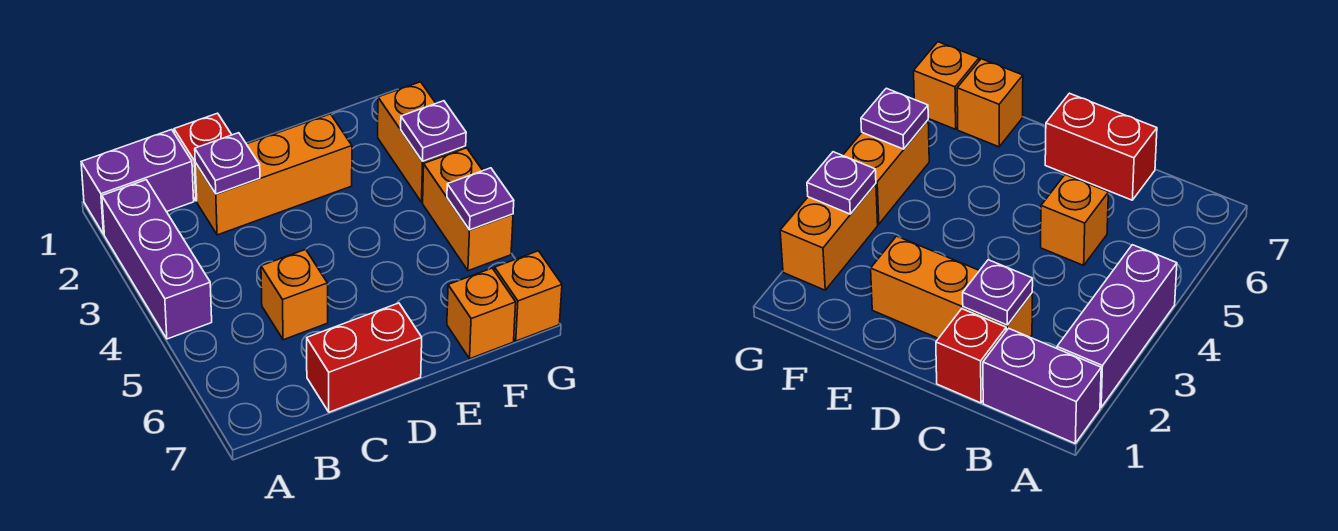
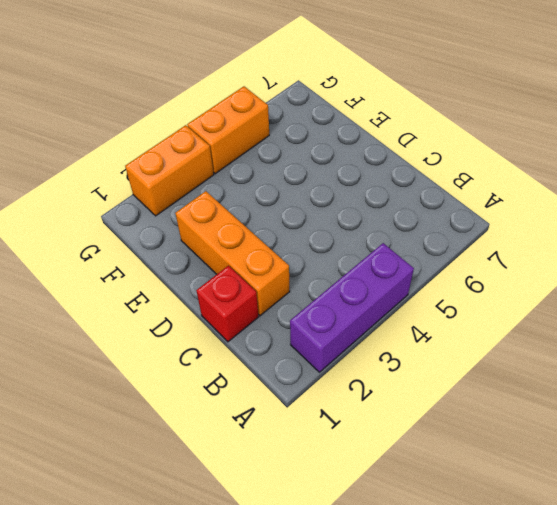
none -> purple 1x2 brick [81,130,194,234]
none -> orange 1x1 brick [261,249,328,340]
none -> red 1x2 brick [307,303,422,412]

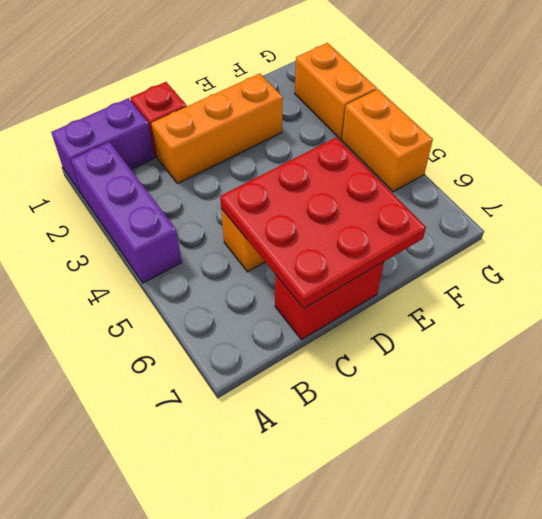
red 3x3 plate [220,137,426,309] -> none
none -> orange 1x1 brick [447,268,516,359]
none -> orange 1x1 brick [495,251,562,341]
none -> purple 1x1 plate [195,133,260,194]

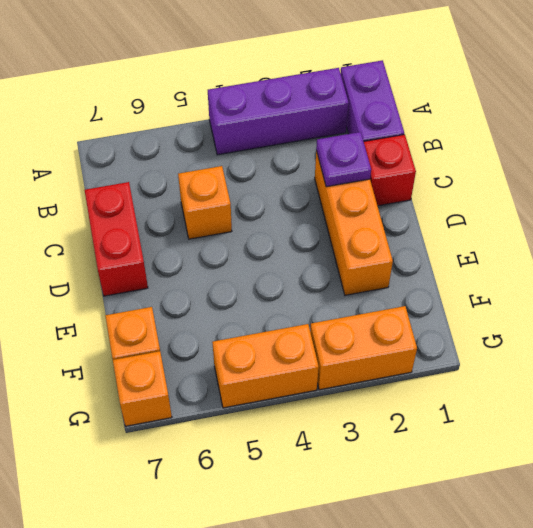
none -> purple 1x1 plate [401,101,466,161]
none -> purple 1x1 plate [447,168,514,230]

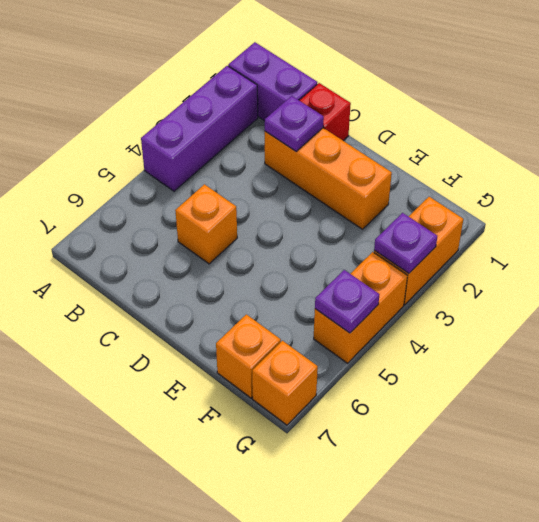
none -> red 1x2 brick [307,303,422,412]

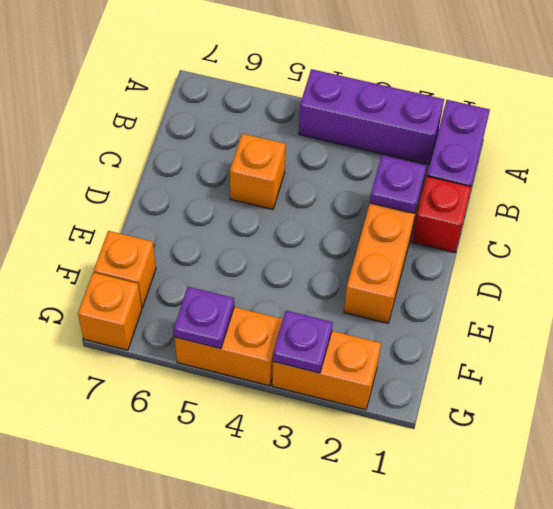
none -> red 1x2 brick [307,303,422,412]

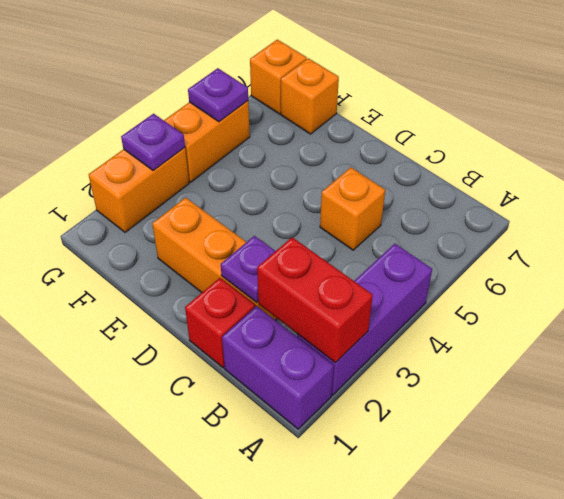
red 1x2 brick [257,237,373,363] -> red 1x2 brick moved to [307,303,422,412]

